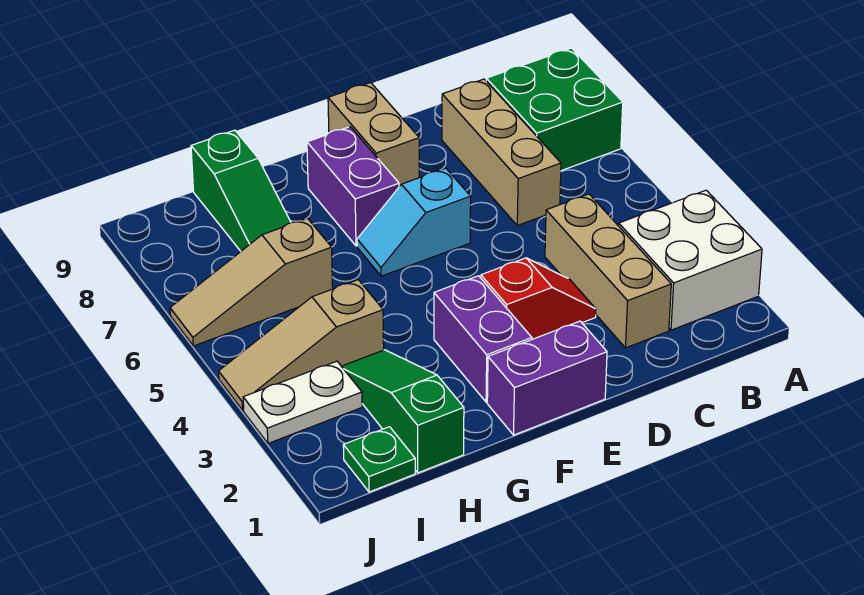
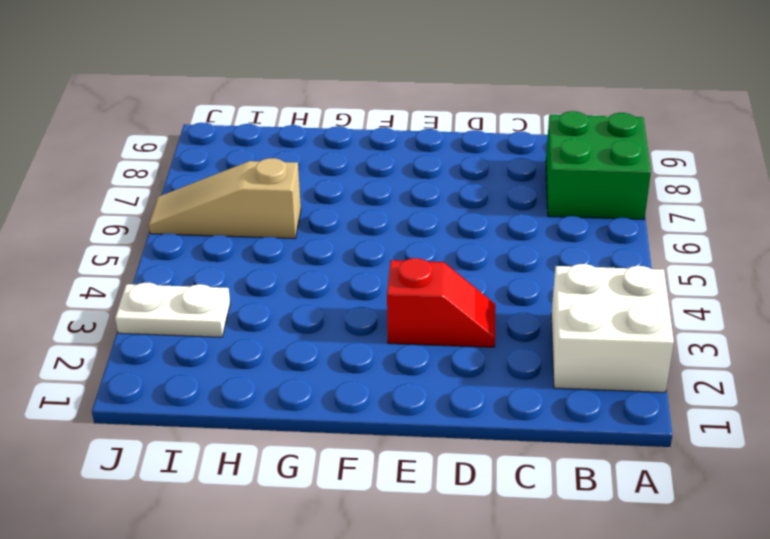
none -> tan 1x3 brick [545,194,671,348]
none -> tan 1x3 brick [442,79,561,226]
none -> purple 1x2 brick [487,321,607,435]

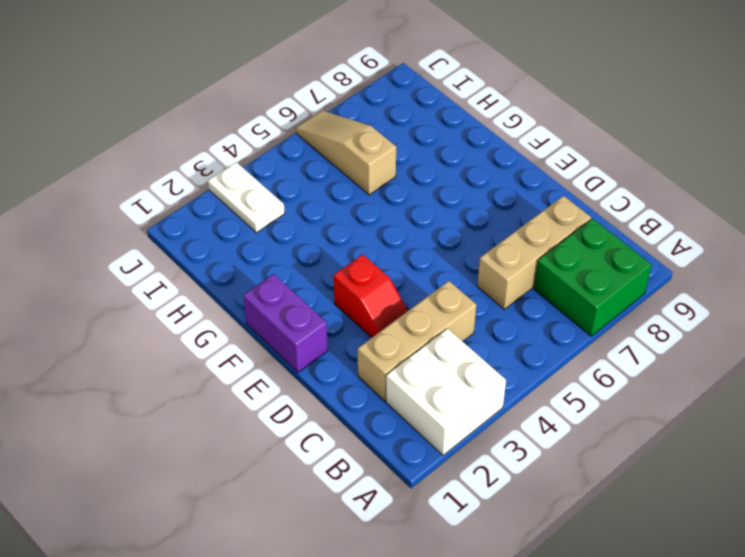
none -> cyan 1x2 slope [357,168,471,276]
none -> tan 1x2 brick [328,83,419,187]
none -> purple 1x2 brick [434,276,532,402]

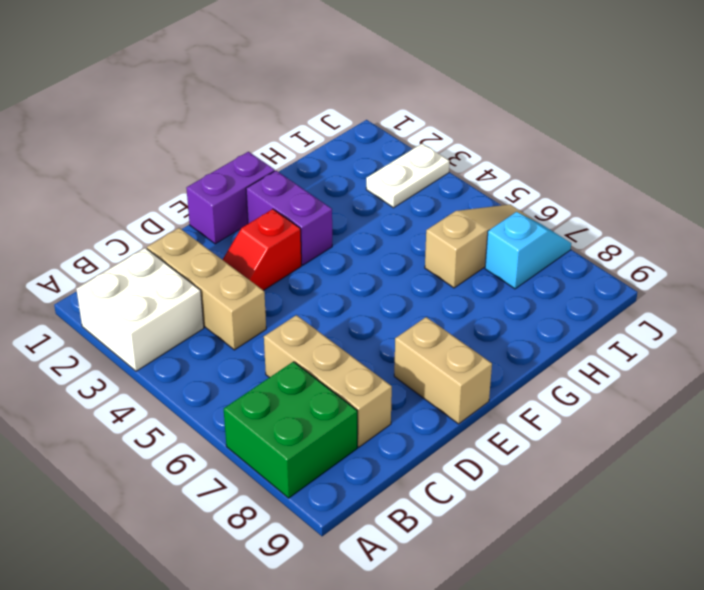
cyan 1x2 slope [485,212,571,289] -> cyan 1x2 slope moved to [357,168,471,276]
none -> purple 1x2 brick [307,127,399,246]
none -> green 1x3 slope [342,350,464,473]
none -> tan 1x3 slope [219,280,384,410]

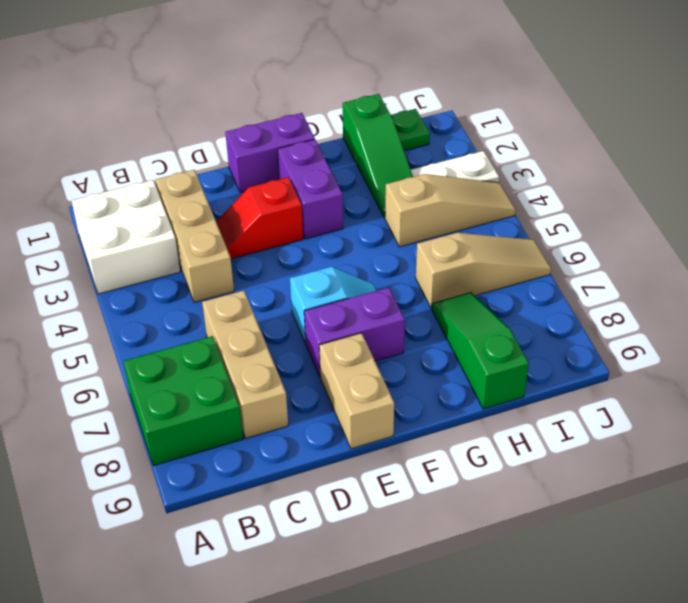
purple 1x2 brick [304,287,405,376] -> purple 1x2 brick turned to [307,127,399,246]

